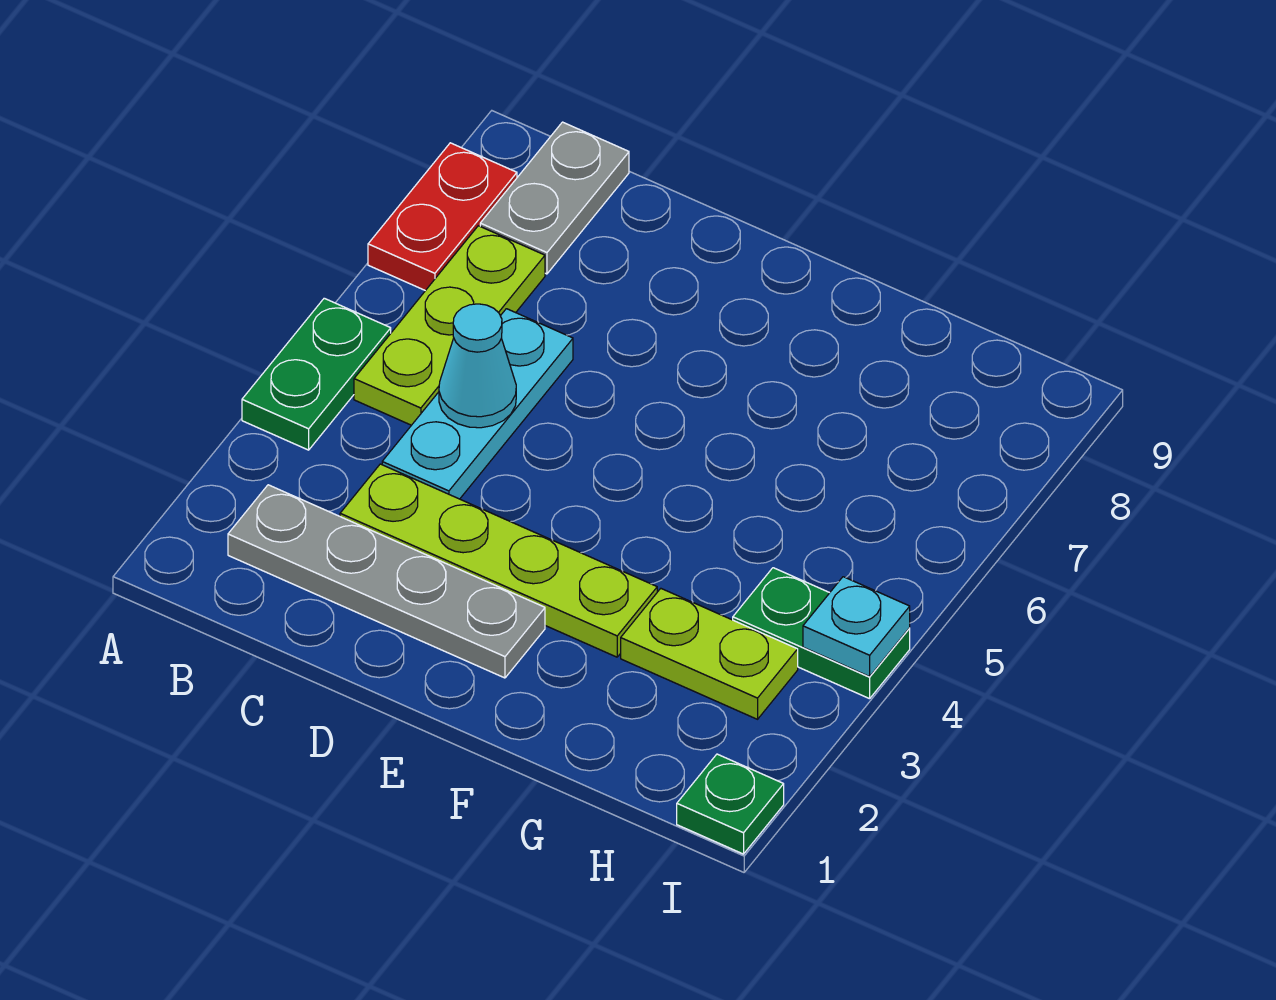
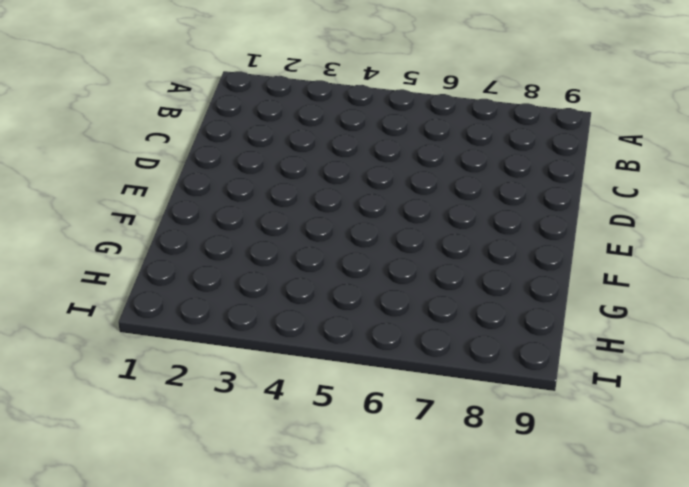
none -> green 1x2 plate [242,298,391,450]
none -> red 1x2 plate [368,143,517,291]
none -> grey 1x4 plate [228,485,545,678]

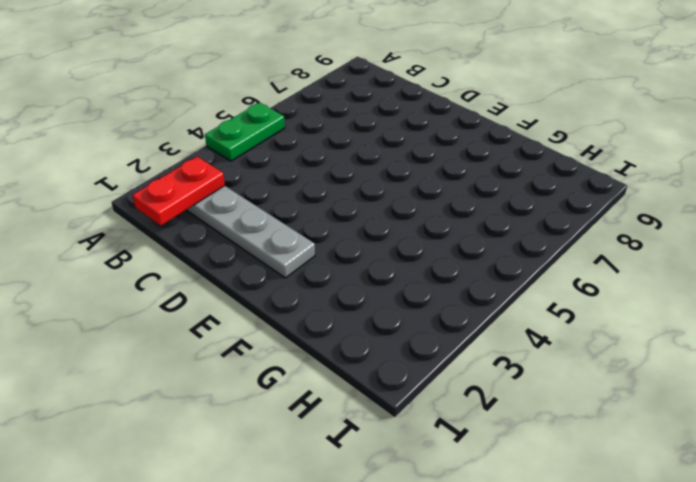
red 1x2 plate [132,157,225,226] -> red 1x2 plate moved to [368,143,517,291]
none -> lime 1x3 plate [354,226,545,425]
none -> grey 1x2 plate [480,122,629,274]
none -> lime 1x4 plate [340,464,657,657]

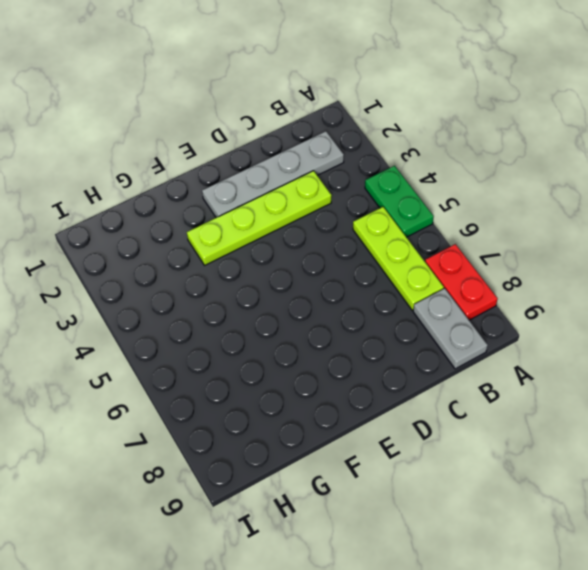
none -> cyan 1x3 plate [382,309,573,499]
none -> lime 1x2 plate [621,589,798,719]
none -> green 1x2 plate [733,568,910,699]

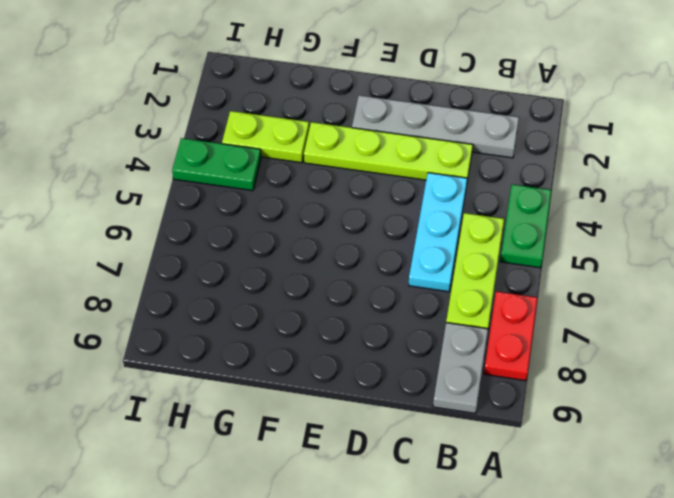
none -> green 1x1 plate [677,754,784,854]
none -> cyan 1x1 cone [439,304,516,428]
none -> cyan 1x1 plate [803,577,910,677]

